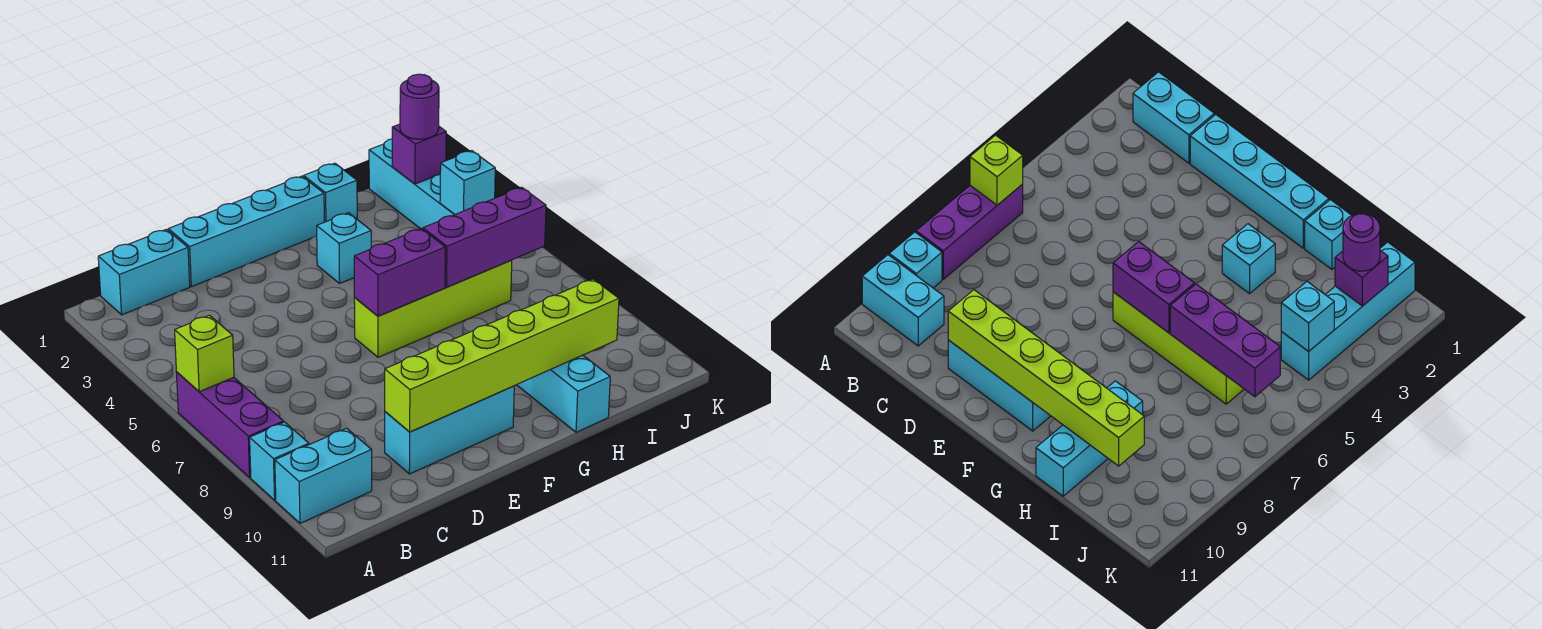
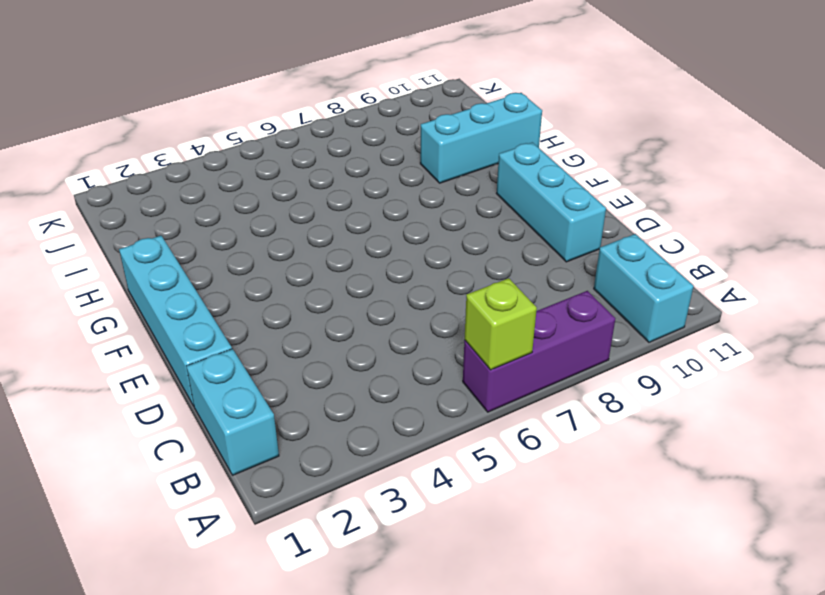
none -> cyan 1x1 brick [250,422,309,500]
none -> lime 1x4 brick [354,260,512,357]
none -> cyan 1x1 brick [317,213,371,283]

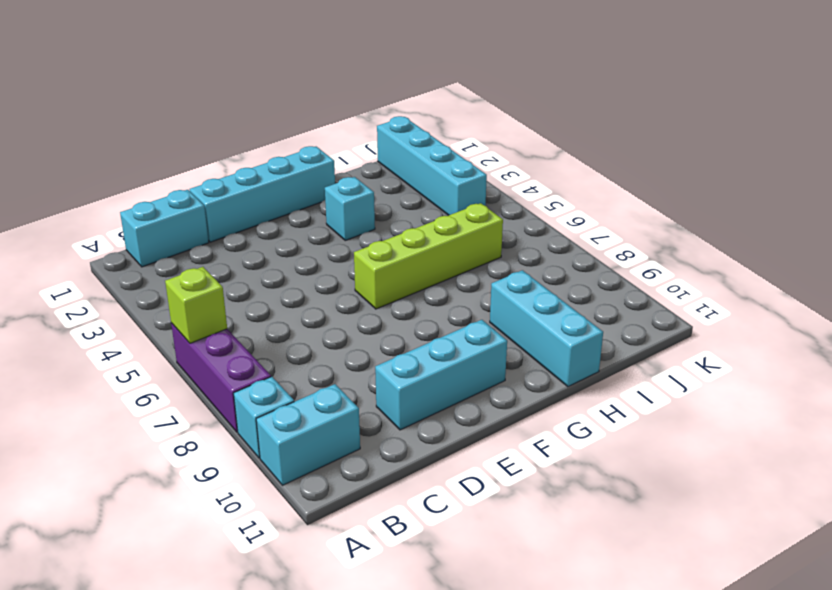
none -> cyan 1x1 brick [304,163,357,222]
none -> lime 1x6 brick [385,279,619,432]
none -> purple 1x2 brick [354,228,445,316]

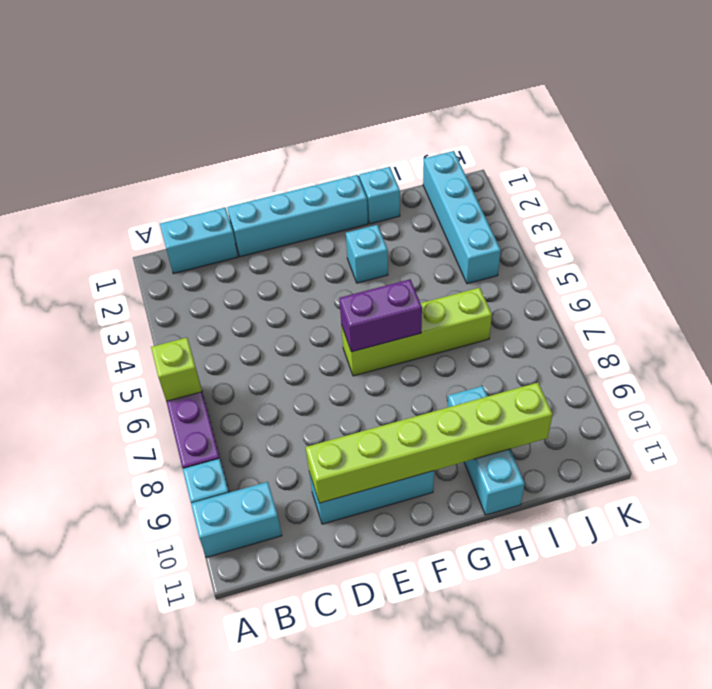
none -> purple 1x3 brick [423,187,546,287]
none -> purple 1x1 brick [392,124,446,184]
none -> cyan 1x1 brick [440,151,495,214]

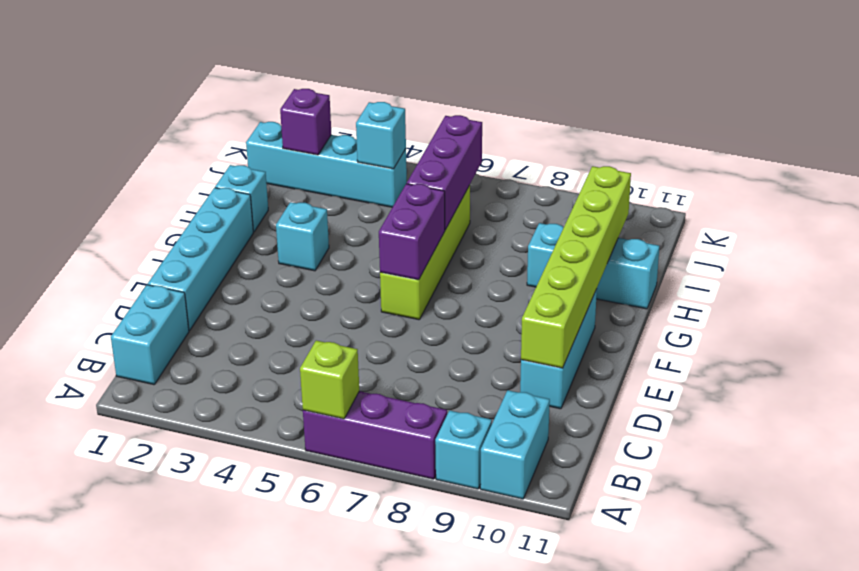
none -> purple 1x1 round brick [400,74,439,139]

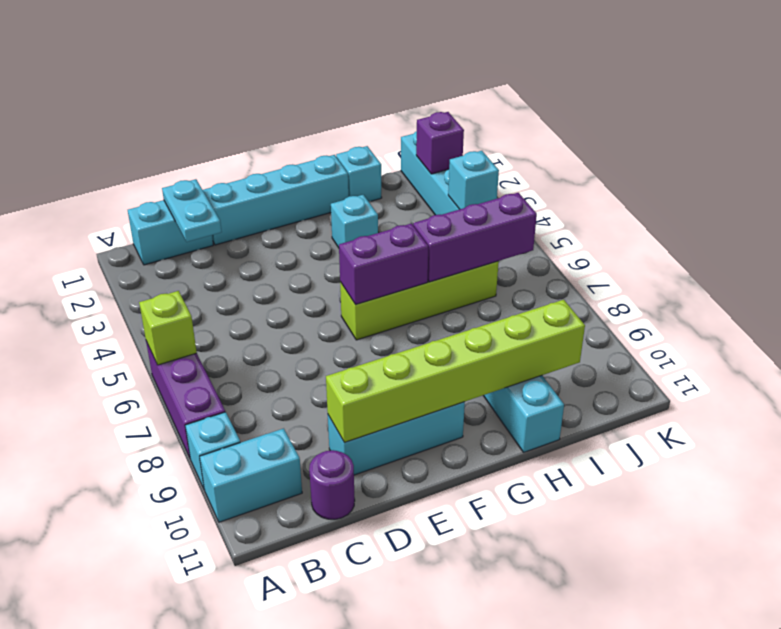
cyan 1x2 plate [162,179,221,242] -> none
purple 1x1 round brick [309,450,355,519] -> purple 1x1 round brick moved to [400,74,439,139]

